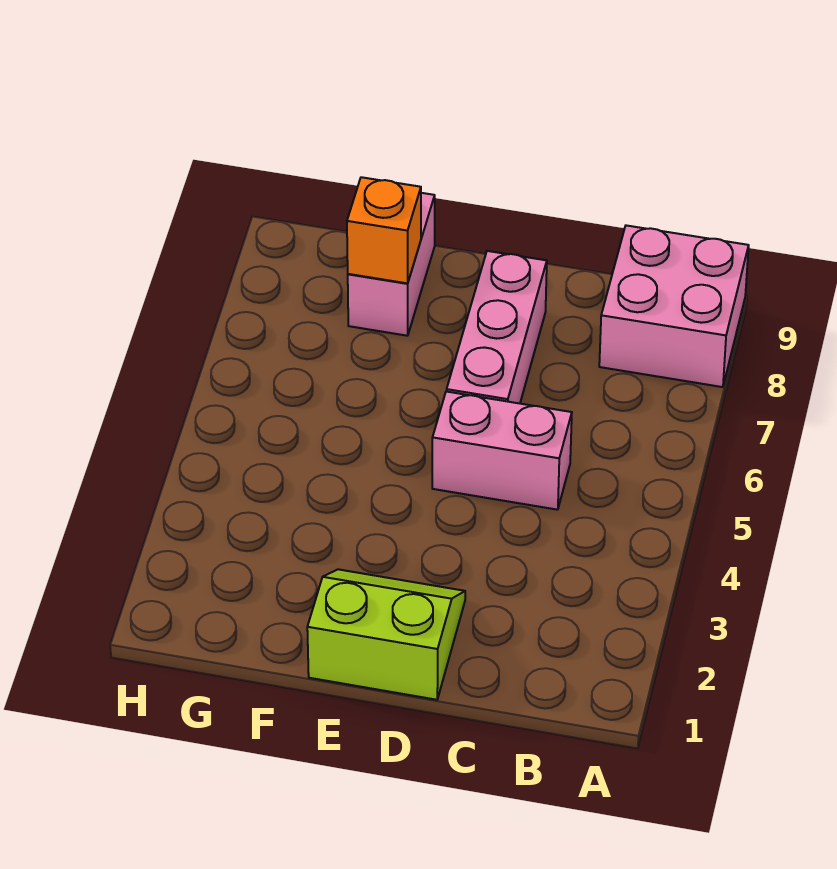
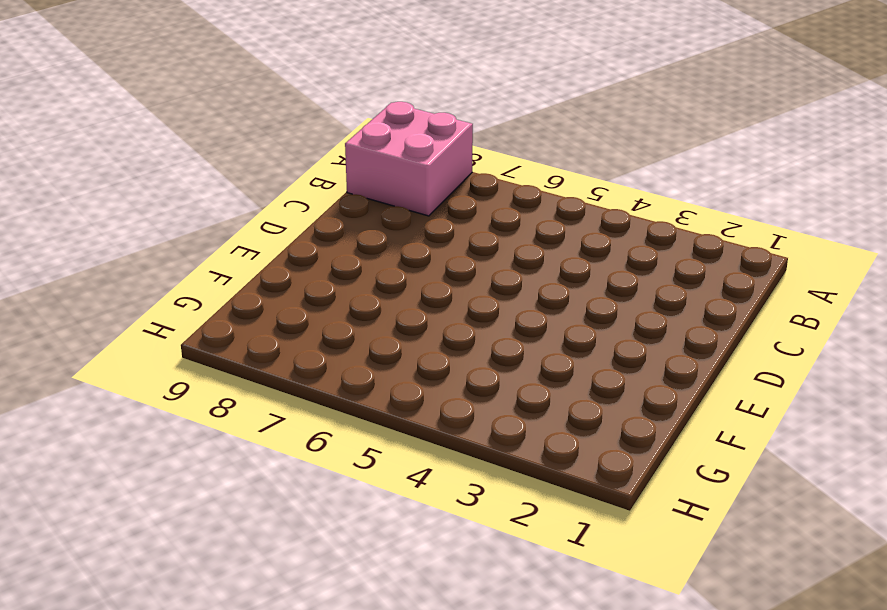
none -> pink 1x2 brick [432,391,572,510]
none -> lime 2x2 slope [307,569,465,700]

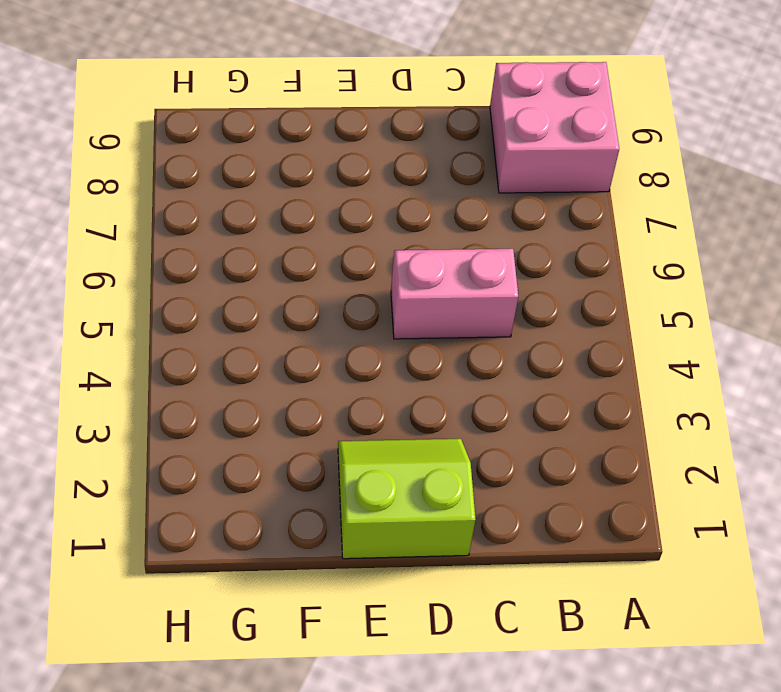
none -> pink 1x3 brick [447,251,547,403]
none -> pink 1x2 brick [348,193,435,336]

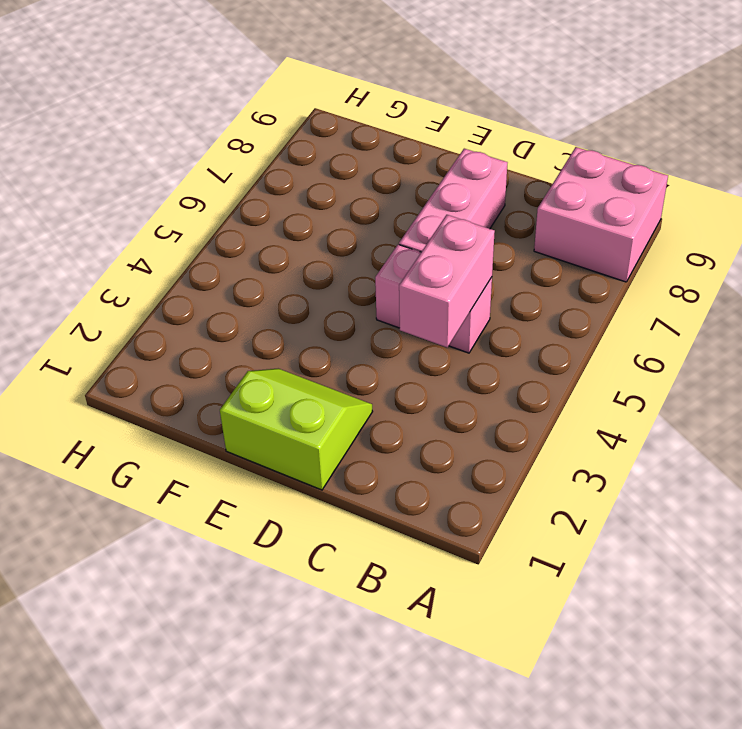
pink 1x2 brick [399,215,495,348] -> pink 1x2 brick moved to [348,193,435,336]
none -> orange 1x1 brick [347,177,421,283]

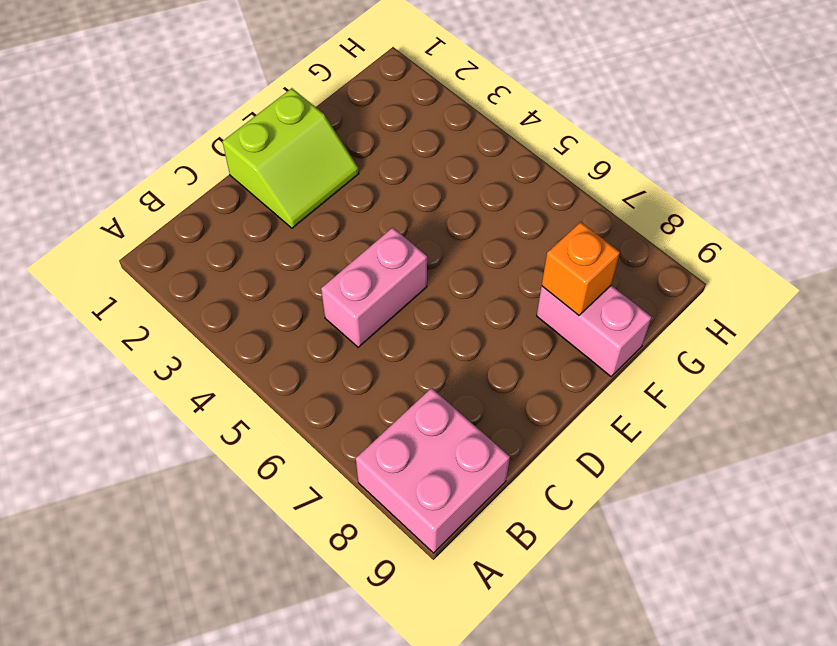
none -> pink 1x3 brick [447,251,547,403]

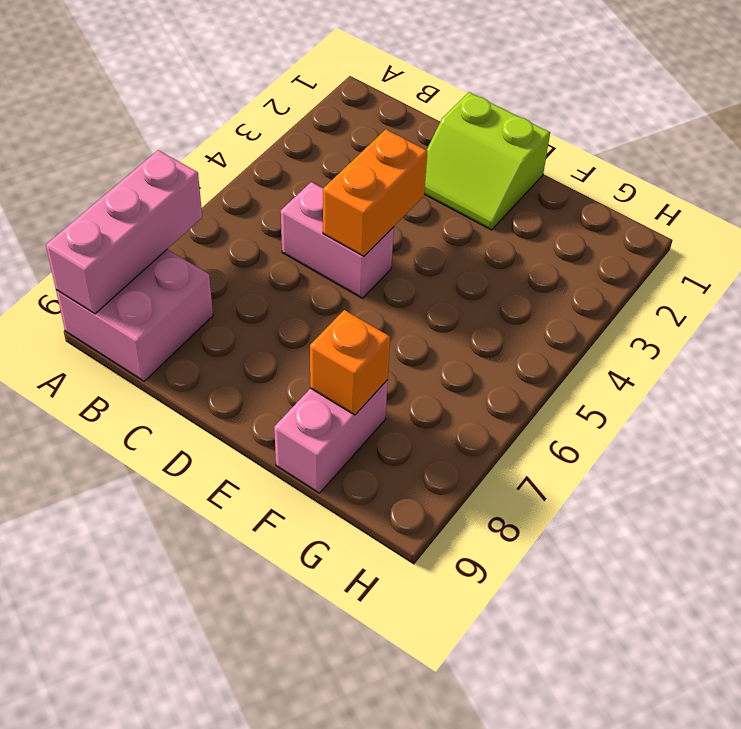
pink 1x3 brick [46,150,202,314] -> pink 1x3 brick moved to [447,251,547,403]
orange 1x2 brick [323,129,428,256] -> none

